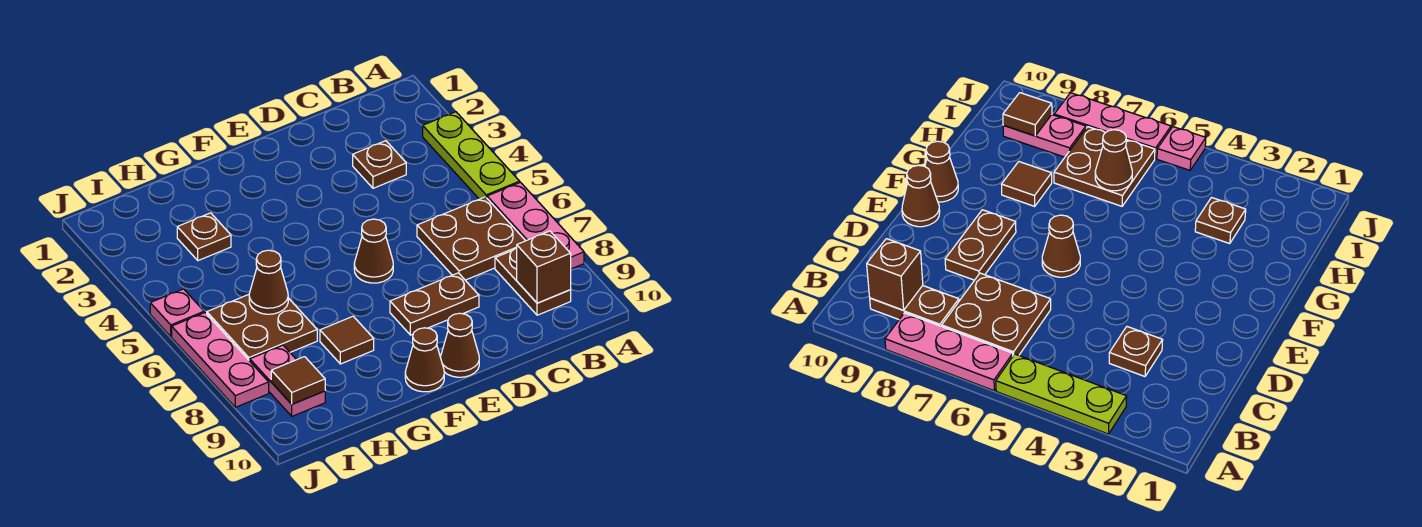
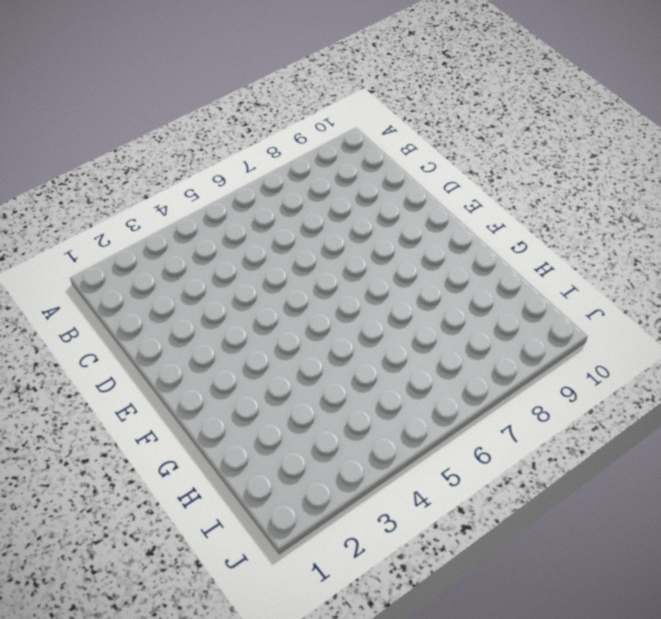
none -> lime 1x3 plate [423,112,520,199]
none -> pink 1x3 plate [487,182,584,269]
none -> brown 2x2 plate [417,197,525,280]

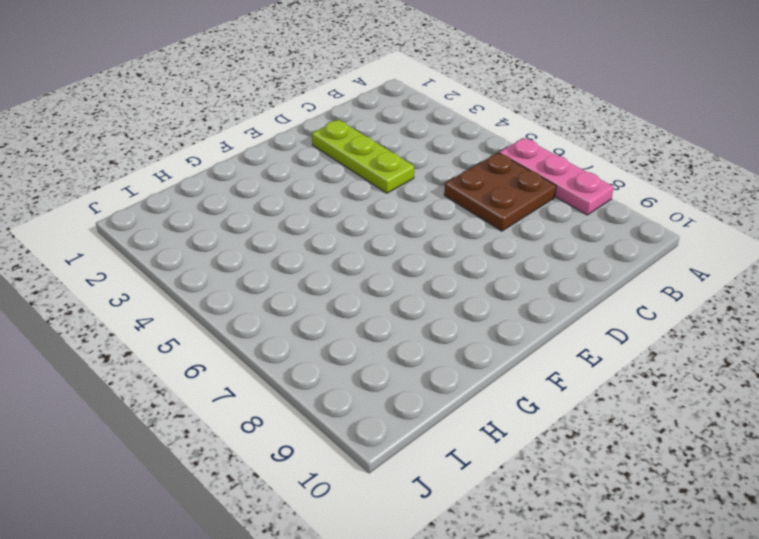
lime 1x3 plate [312,120,414,193] -> lime 1x3 plate moved to [423,112,520,199]
none -> brown 1x2 plate [495,248,571,315]
none -> brown 1x1 plate [353,141,406,188]
none -> brown 1x2 plate [390,273,479,335]

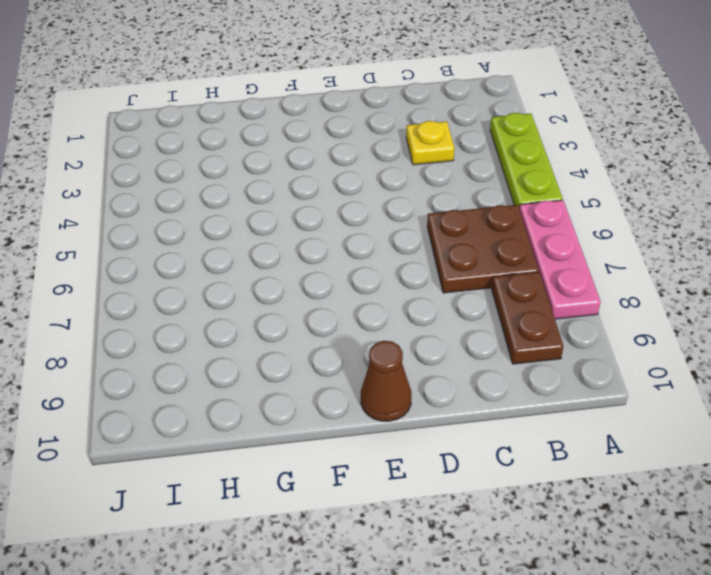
yellow 1x1 plate [406,121,454,165] -> brown 1x1 plate [353,141,406,188]
none -> brown 1x2 plate [390,273,479,335]
none -> brown 1x1 cone [354,219,393,283]
none -> brown 1x1 cone [405,328,444,392]

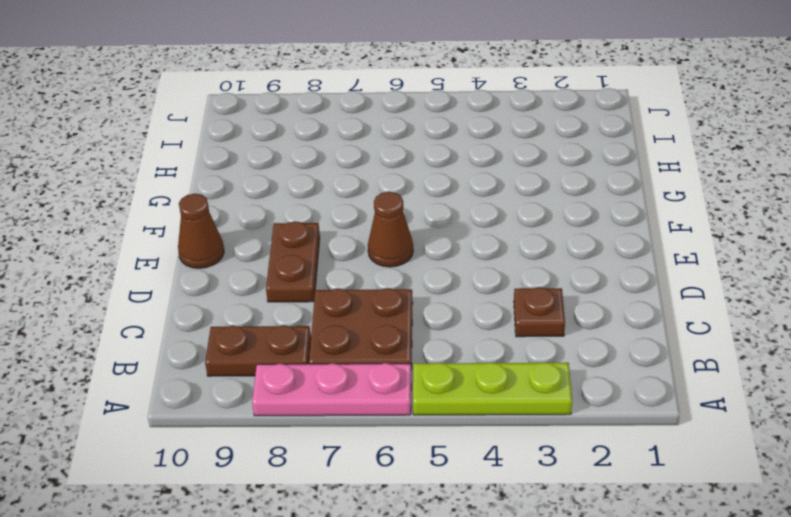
none -> brown 1x1 cone [405,328,444,392]
none -> brown 1x1 tile [320,316,374,364]
none -> brown 1x1 plate [177,213,231,261]

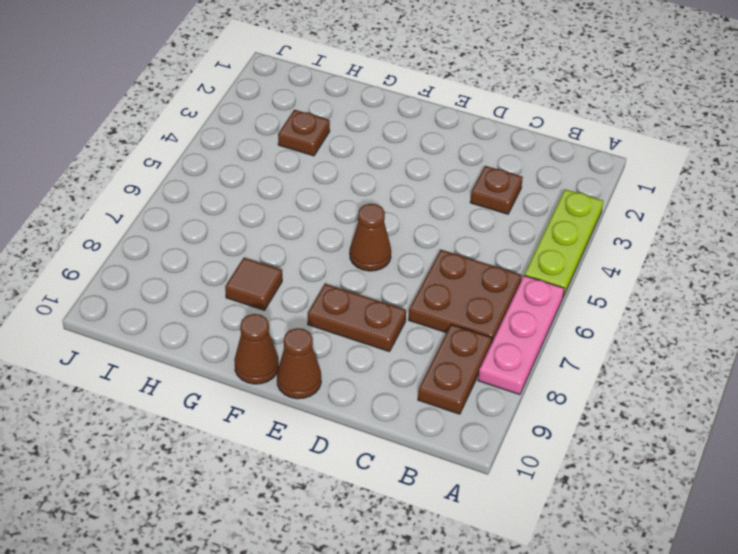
none -> brown 2x2 plate [207,295,317,361]
none -> pink 1x2 plate [250,345,325,416]
none -> pink 1x1 plate [150,289,204,337]

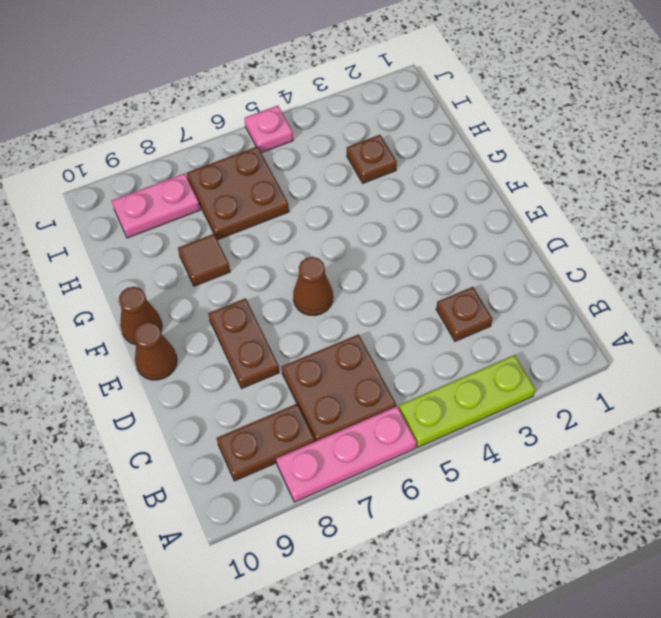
none -> pink 1x3 plate [172,313,269,407]
none -> brown 1x1 brick [517,231,571,303]
none -> brown 1x1 cone [249,250,288,314]

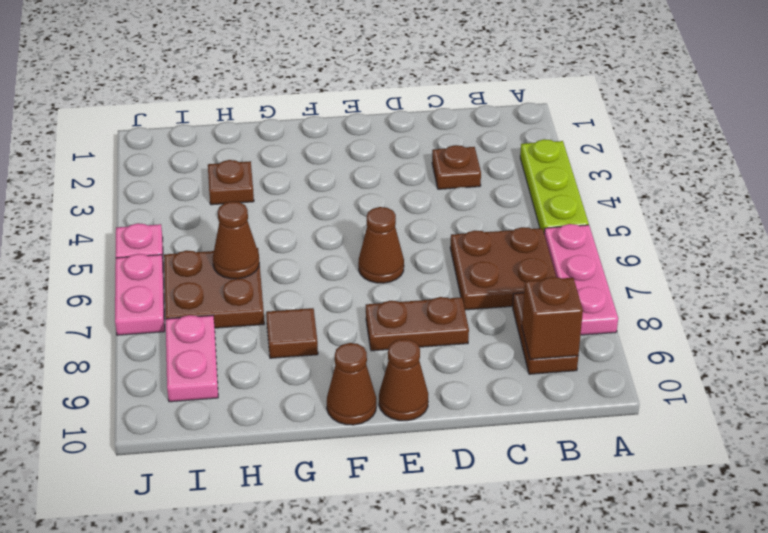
pink 1x2 plate [115,254,165,335] -> pink 1x3 plate [172,313,269,407]
none -> brown 1x1 tile [271,357,325,404]

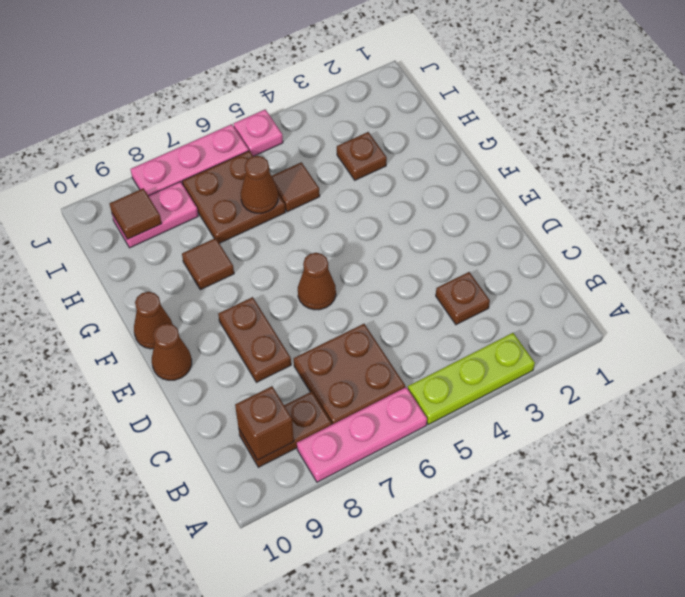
brown 1x1 tile [272,162,320,212] -> none

